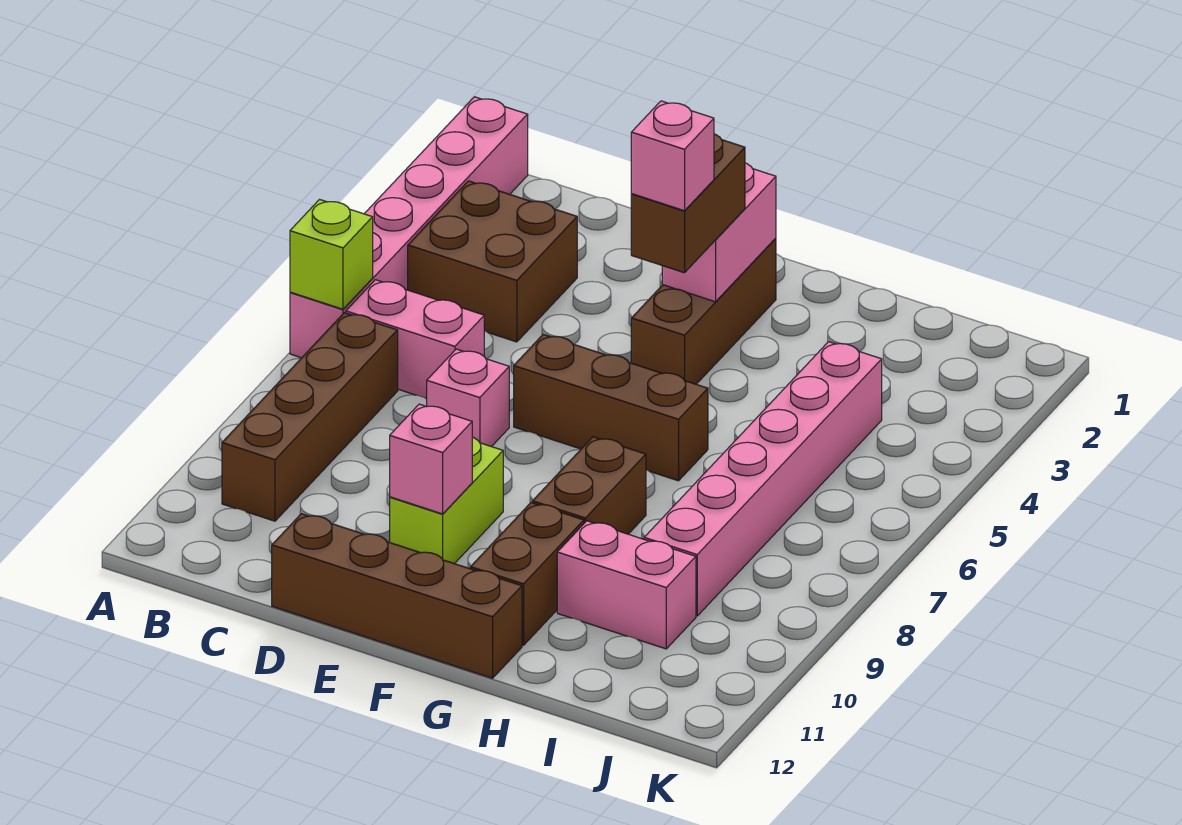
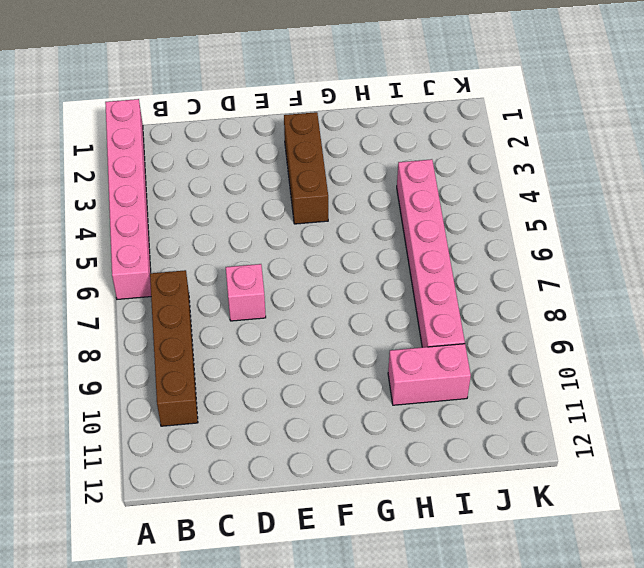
none -> brown 2x2 brick [408,181,577,342]
none -> pink 1x2 brick [346,280,484,399]
none -> brown 1x4 brick [272,514,522,678]

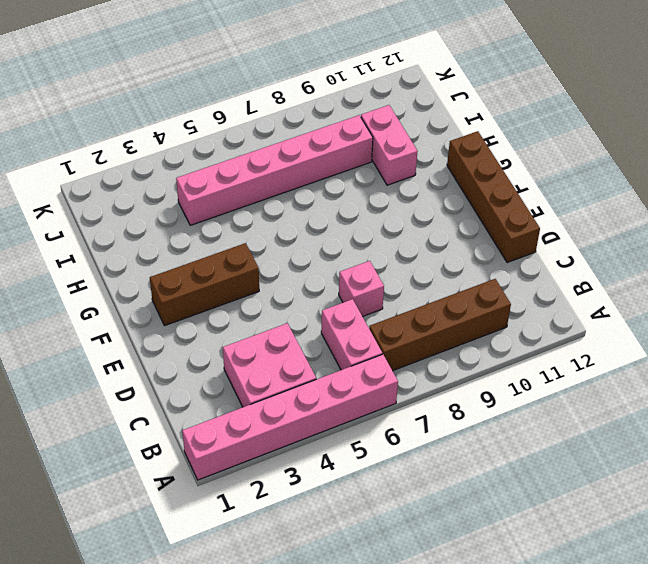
pink 2x2 brick [223,323,316,407] -> brown 2x2 brick [408,181,577,342]
none -> brown 1x3 brick [514,335,708,481]
none -> lime 1x2 brick [390,437,503,564]
none -> brown 1x2 brick [532,437,646,534]

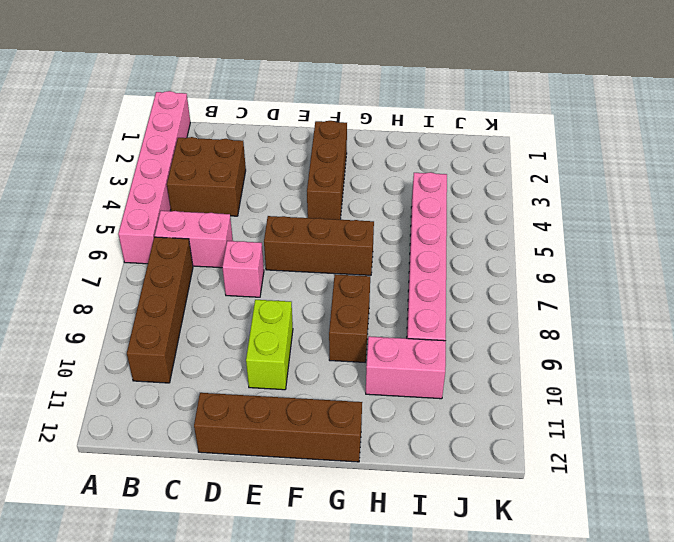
none -> brown 1x2 brick [470,503,584,645]
none -> lime 1x1 brick [290,200,373,309]
none -> pink 1x1 brick [390,404,472,514]

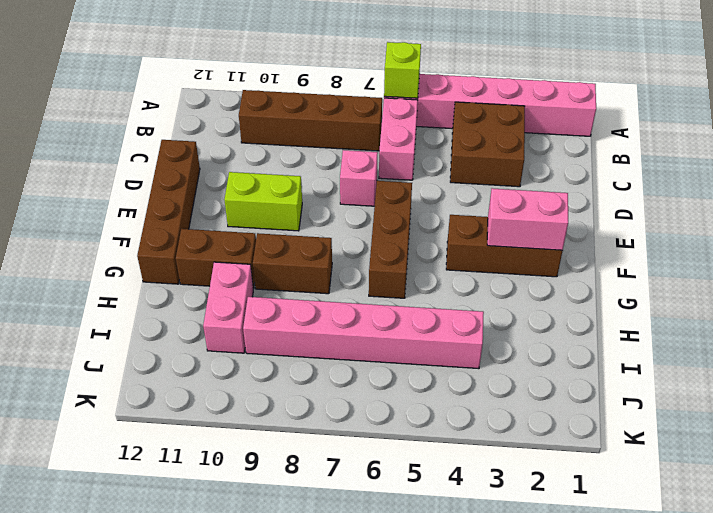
none -> pink 1x1 brick [390,404,472,514]
none -> brown 1x2 brick [631,134,745,273]
none -> pink 1x1 brick [631,101,714,211]

